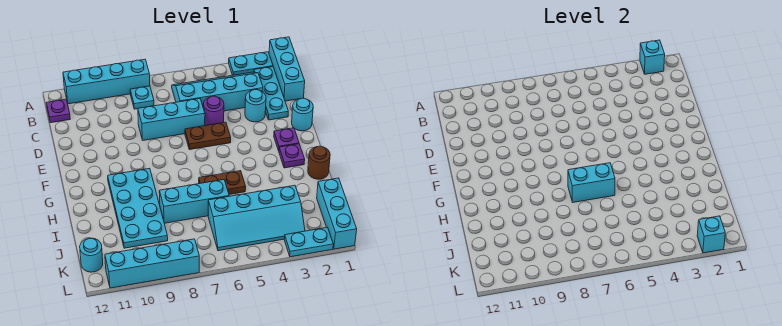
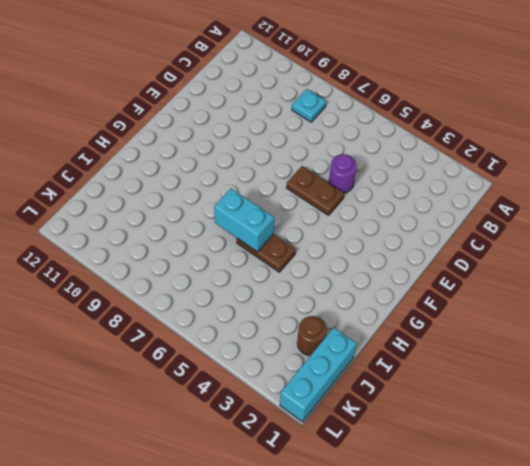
brown 1x1 round brick [297,316,327,356] -> brown 1x1 round brick moved to [308,146,330,179]
none -> cyan 1x3 brick [269,37,305,101]
none -> cyan 1x2 plate [229,52,273,75]
none -> cyan 1x4 brick [63,59,150,104]

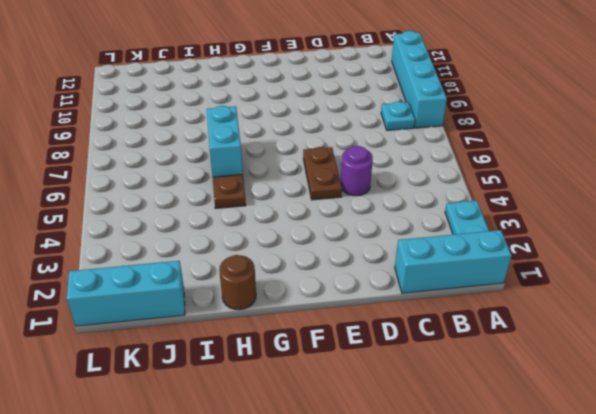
none -> cyan 1x3 plate [254,67,288,120]
none -> cyan 2x4 slope [172,72,263,111]
none -> purple 1x1 plate [47,99,70,123]

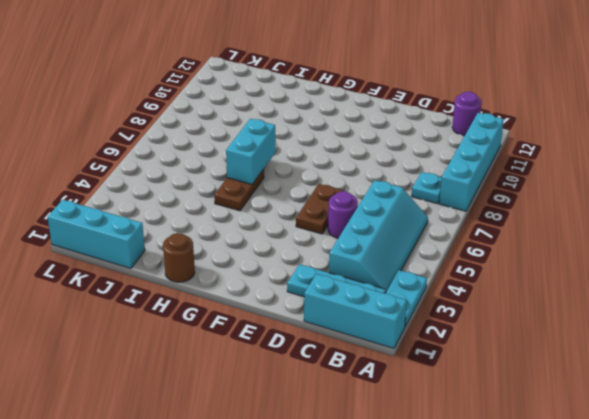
purple 1x1 round brick [452,92,482,136] -> purple 1x1 plate [47,99,70,123]
none -> cyan 1x1 round brick [245,90,266,122]
none -> cyan 1x3 brick [138,99,205,140]
none -> cyan 1x1 round brick [292,98,313,131]

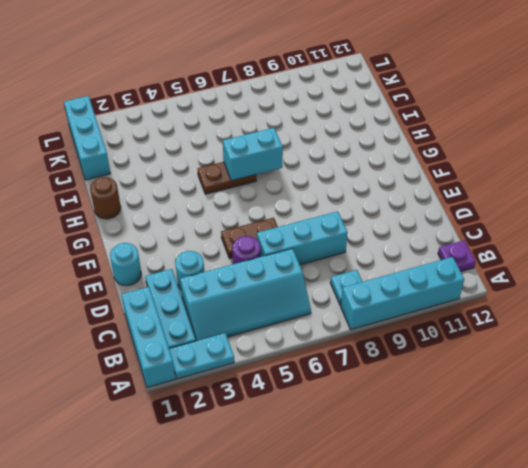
none -> purple 1x1 plate [274,128,299,151]
none -> purple 1x1 plate [279,144,305,168]
none -> cyan 2x4 plate [108,168,168,248]

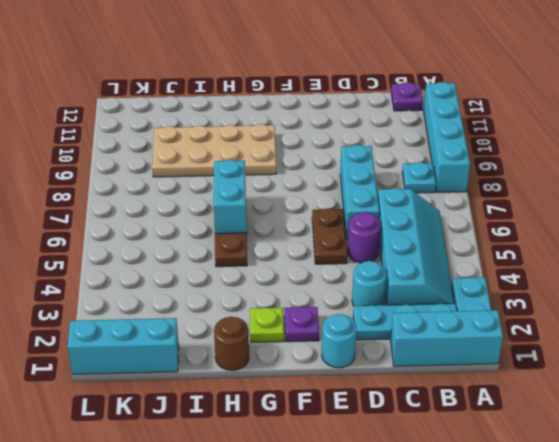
lime 1x1 plate [250,308,284,343] -> purple 1x1 plate [279,144,305,168]
tan 2x4 plate [152,124,276,177] -> cyan 2x4 plate [108,168,168,248]
none -> cyan 1x3 brick [159,180,229,223]
none -> cyan 2x4 slope [208,185,305,251]
none -> cyan 1x1 round brick [80,238,103,272]

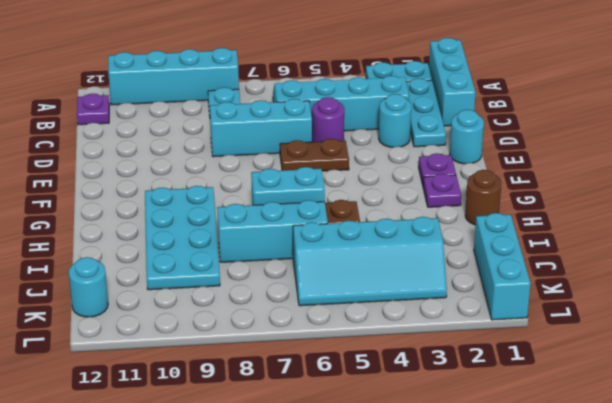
none -> cyan 1x2 plate [284,227,333,257]
none -> cyan 1x4 brick [105,239,199,288]
none -> cyan 1x1 brick [640,40,665,74]

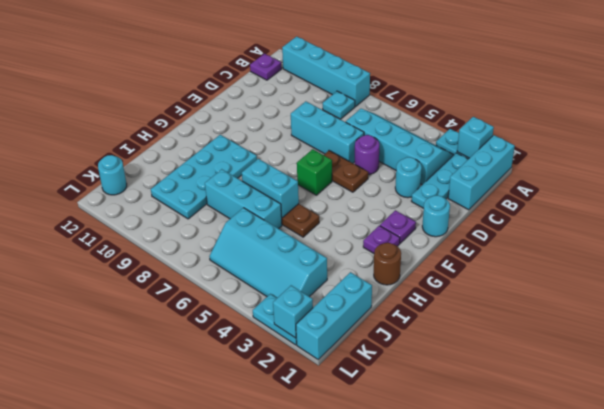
green 1x1 brick [297,149,332,195] -> none
none -> cyan 1x4 brick [105,239,199,288]

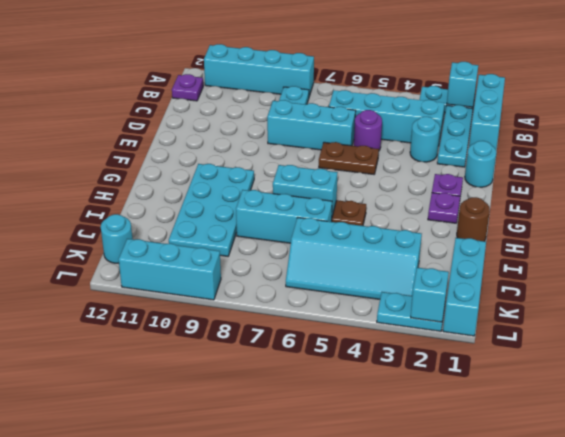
cyan 1x3 brick [119,239,221,300] -> cyan 1x4 brick [105,239,199,288]

